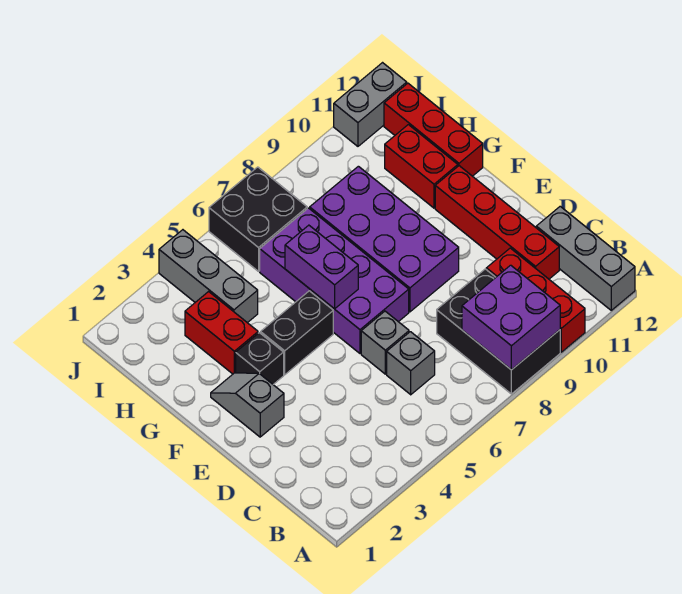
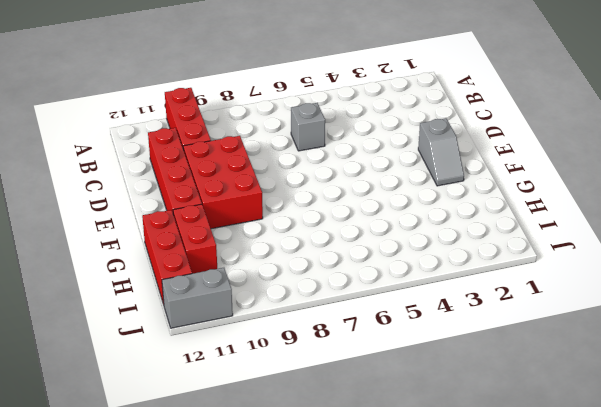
red 2x3 brick [183,136,263,229] -> purple 2x4 brick [310,166,459,312]
none -> black 2x3 brick [437,269,560,394]
none -> grey 1x3 brick [536,206,635,310]
none -> grey 1x1 brick [361,311,409,374]

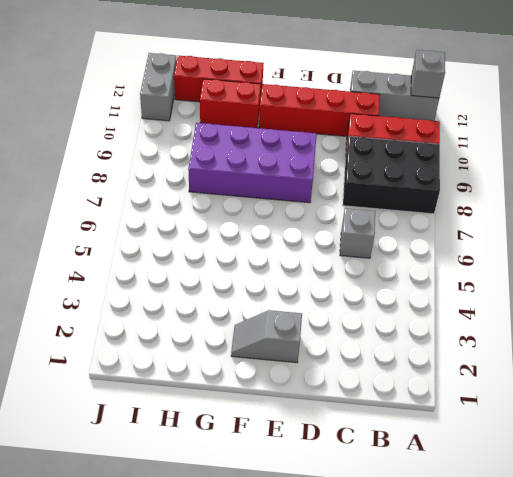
grey 1x1 brick [411,50,445,98] -> grey 1x1 brick moved to [361,311,409,374]
none -> purple 2x4 brick [260,208,409,353]
none -> black 1x1 brick [236,333,284,384]
none -> black 1x2 brick [261,291,333,375]

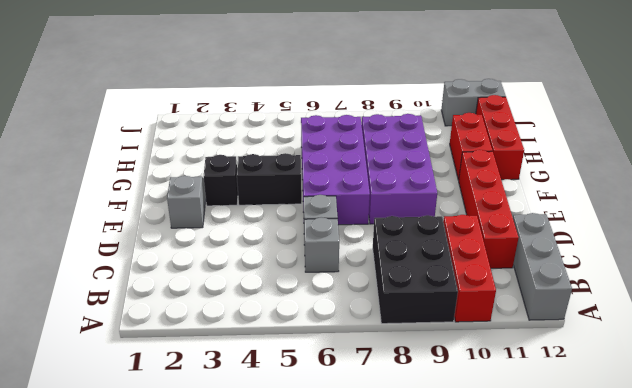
none -> red 1x2 brick [185,292,258,374]
none -> grey 1x3 brick [159,230,258,323]
none -> black 2x2 brick [209,167,307,271]

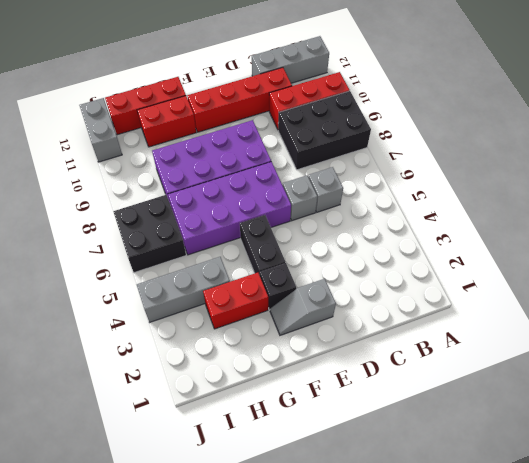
none -> purple 2x2 brick [462,265,560,370]
none -> purple 1x2 brick [285,225,358,309]

